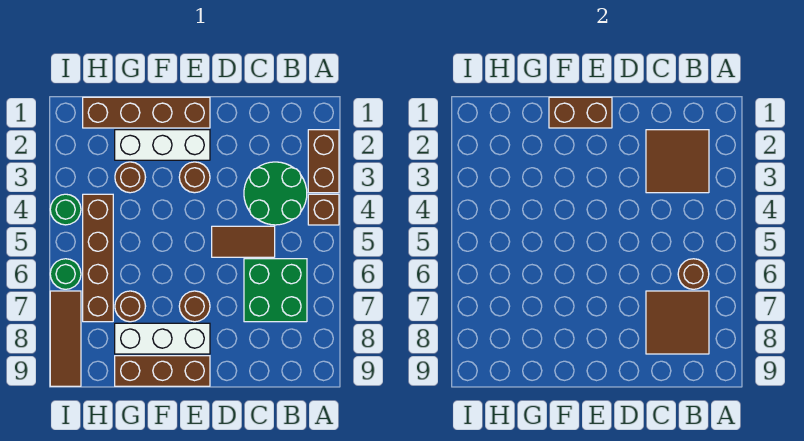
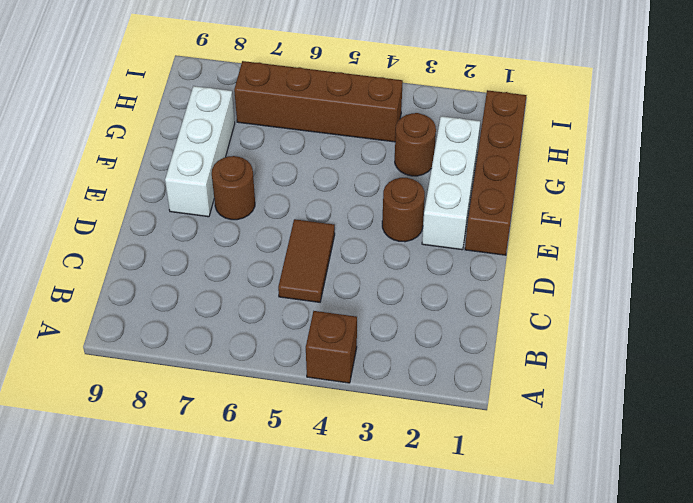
none -> brown 1x2 brick [308,130,339,193]
none -> green 2x2 round brick [244,162,307,225]
none -> green 2x2 brick [244,259,307,322]

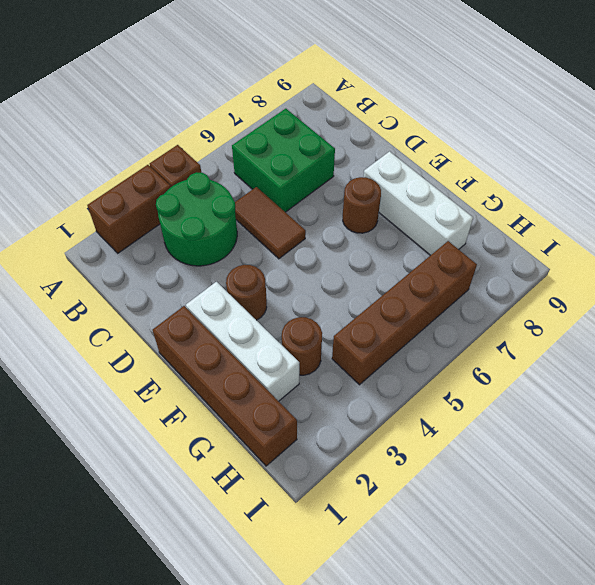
none -> brown 1x3 brick [115,356,210,386]
none -> brown 1x1 round brick [115,291,146,322]
none -> green 1x1 round brick [50,194,81,225]

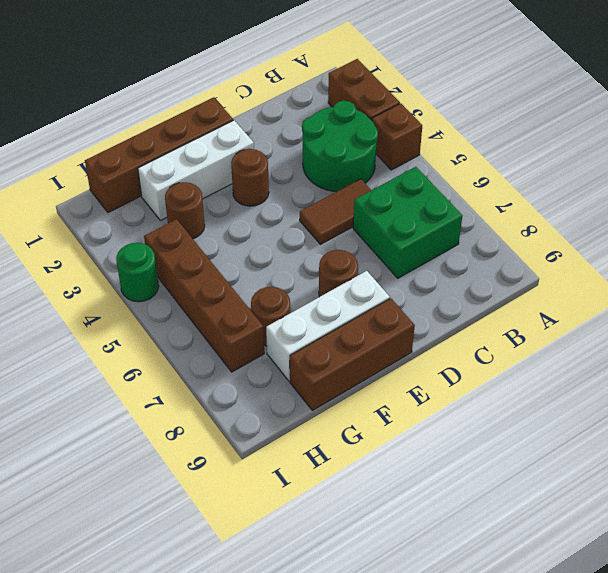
none -> green 1x1 round brick [50,259,81,289]
none -> brown 1x3 tile [50,291,81,386]
none -> brown 2x2 tile [646,130,709,193]

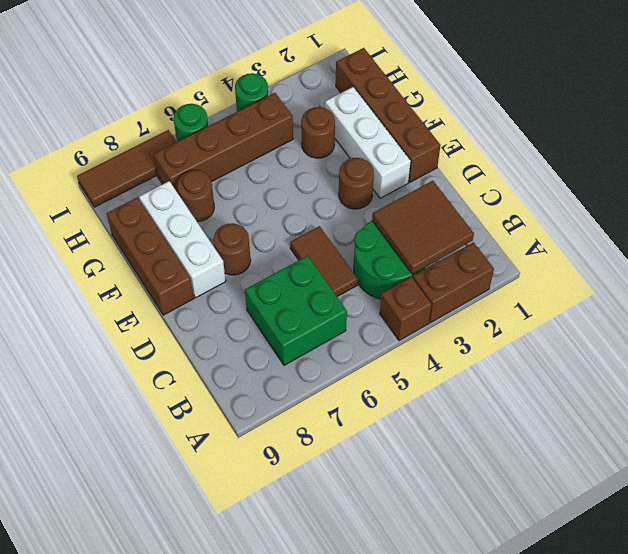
none -> brown 1x1 round brick [678,259,709,289]
none -> brown 2x2 tile [646,291,709,354]
none -> brown 1x2 brick [549,97,612,128]

